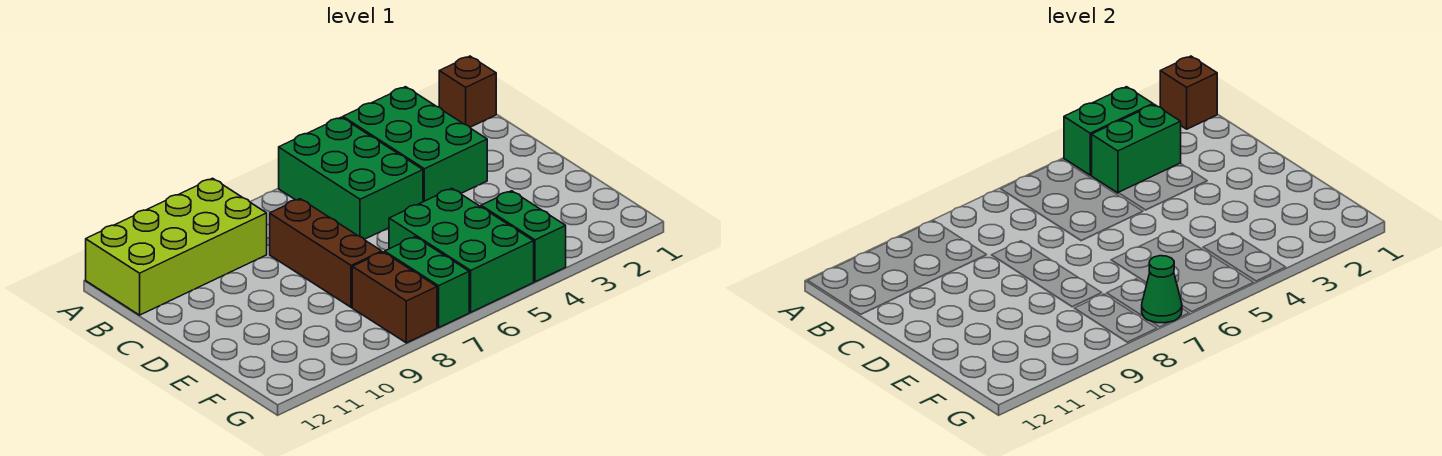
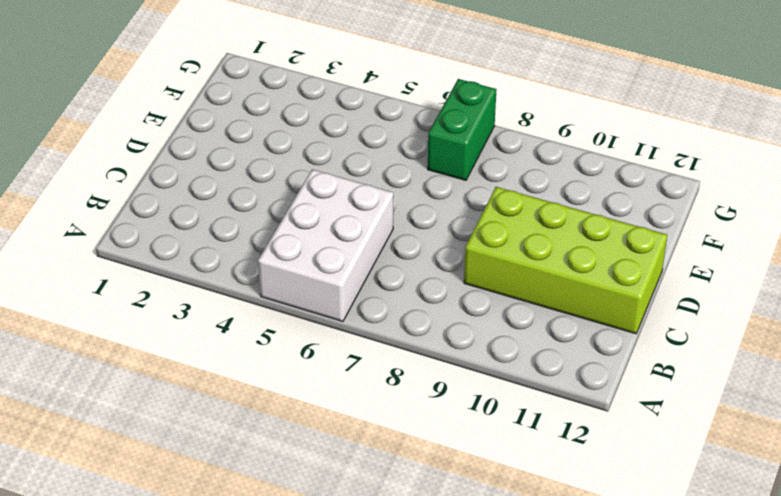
white 2x3 brick [258,169,393,321] -> green 2x3 brick [279,117,423,239]
lime 2x4 brick [464,187,667,334] -> lime 2x4 brick moved to [86,178,267,315]
none -> brown 1x1 brick [439,56,496,127]
none -> green 2x3 brick [343,87,487,202]
none -> brown 1x3 brick [270,199,382,307]

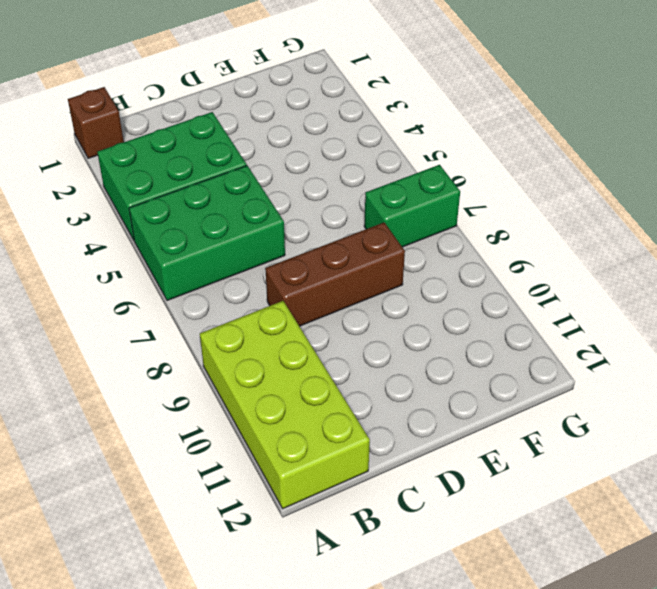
none -> green 2x3 brick [389,188,534,312]
none -> green 1x2 brick [481,191,566,282]
none -> brown 1x2 brick [352,252,437,343]

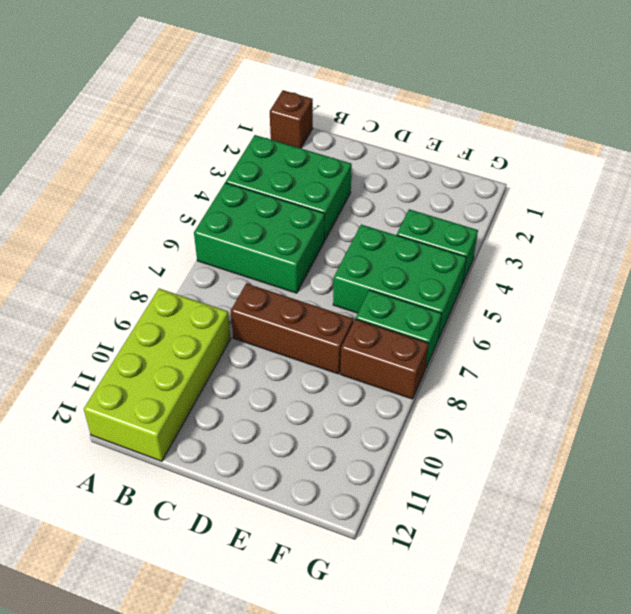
none -> brown 1x1 brick [1160,56,1217,129]
none -> green 1x2 brick [1064,87,1153,175]
none -> green 1x2 brick [1091,104,1181,193]

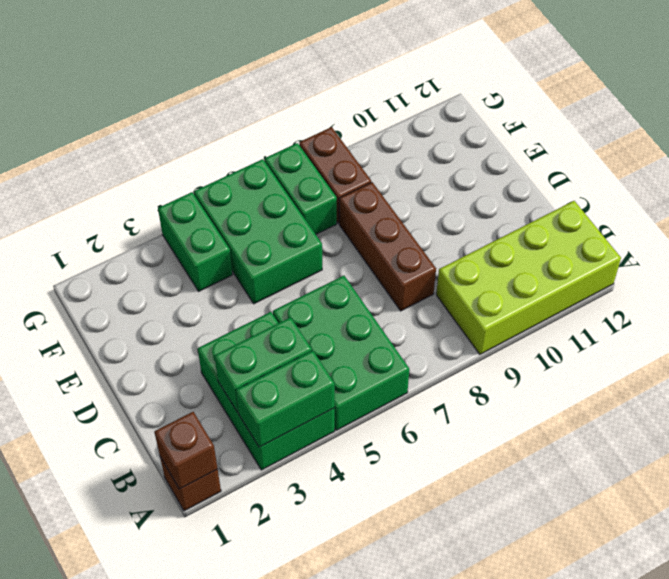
none -> green 1x1 cone [1142,256,1182,323]

